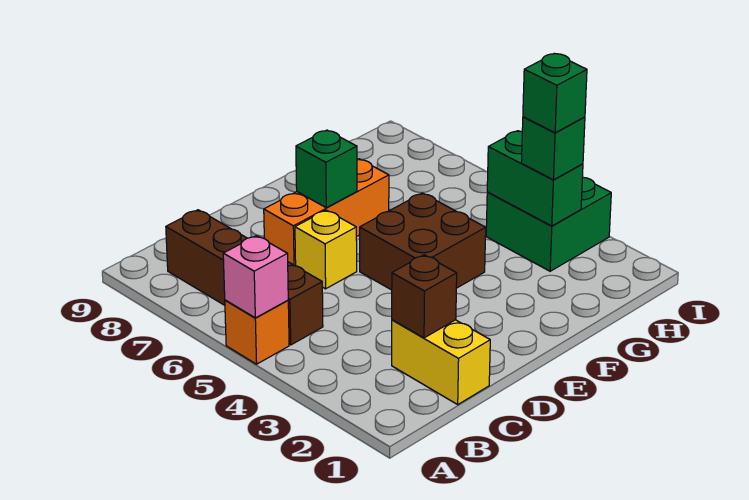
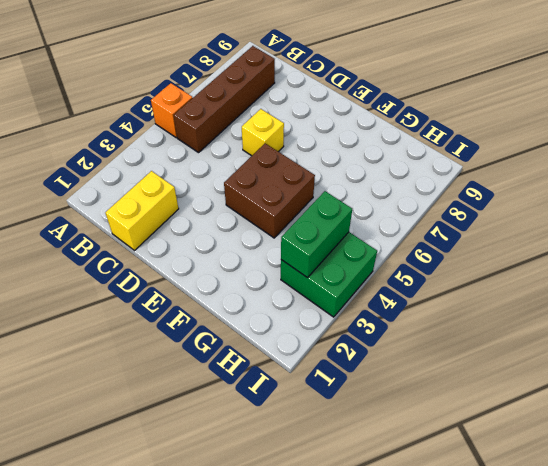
none -> orange 1x3 brick [264,159,389,266]
none -> pink 1x1 brick [223,236,288,318]
none -> brown 1x1 brick [392,255,457,338]

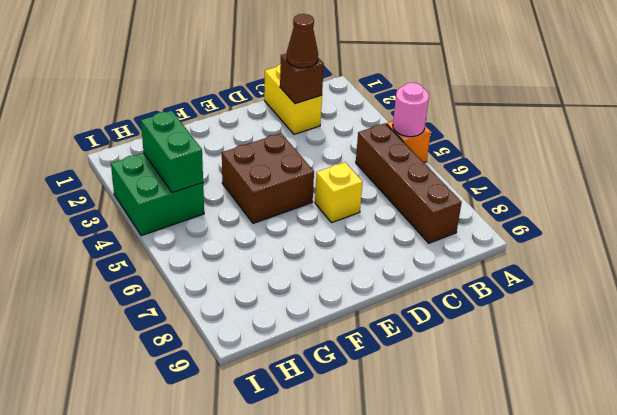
pink 1x1 round brick [393,83,429,137] -> pink 1x1 brick [223,236,288,318]
brown 1x1 cone [287,14,318,68] -> none
none -> orange 1x3 brick [264,159,389,266]
none -> green 1x1 brick [296,130,357,208]
none -> green 1x1 brick [521,117,585,180]

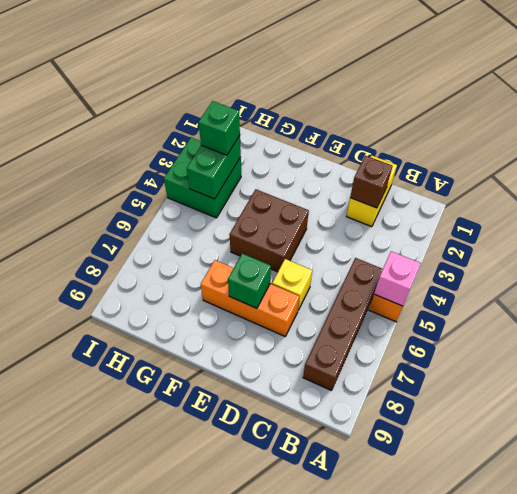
none -> green 1x1 brick [523,54,587,133]

